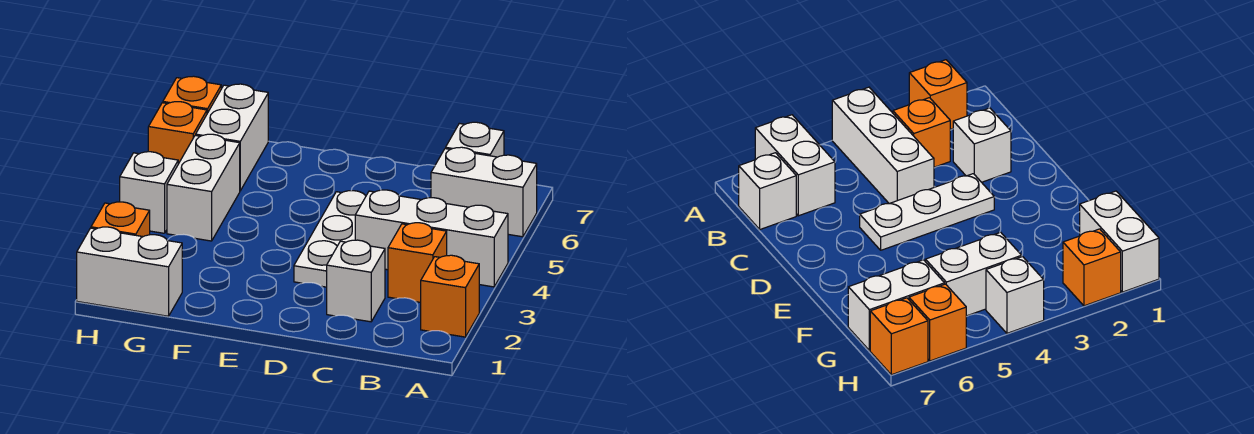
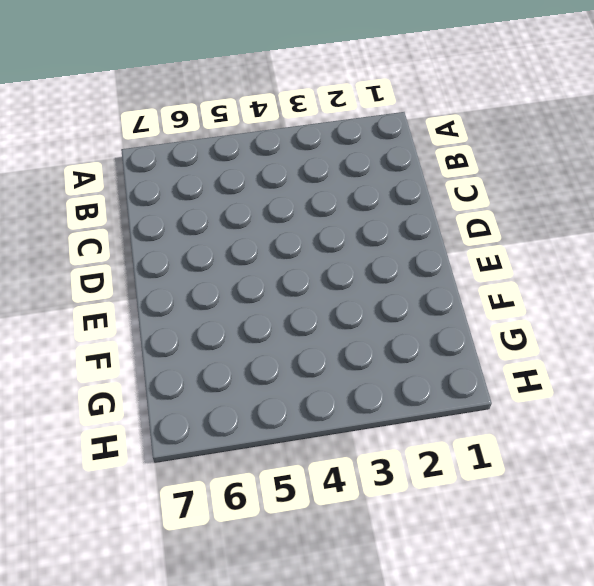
none -> orange 1x1 brick [421,255,479,337]
none -> white 1x3 brick [355,190,508,287]
none -> white 1x2 brick [431,147,537,237]

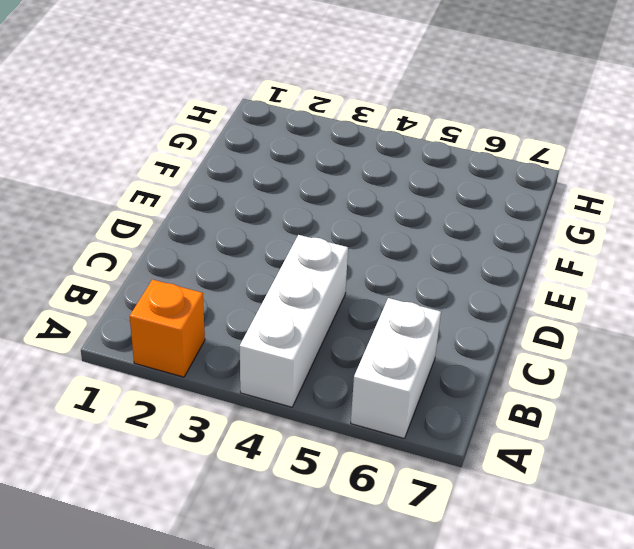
none -> orange 1x1 brick [388,223,447,302]
none -> white 1x1 brick [446,122,504,157]
none -> white 1x1 brick [327,240,385,322]

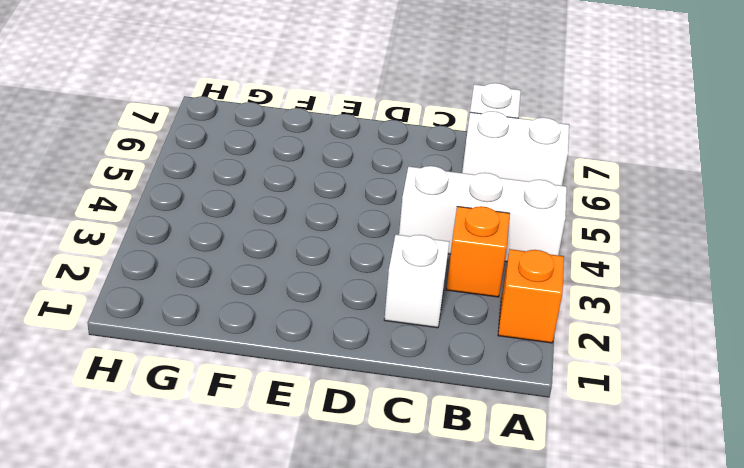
none -> white 1x3 plate [294,191,366,287]
none -> white 1x2 brick [77,227,182,316]
none -> white 1x2 brick [167,134,240,241]

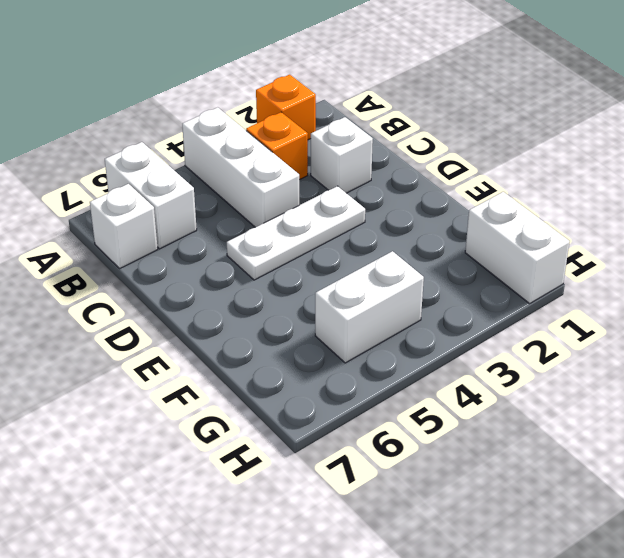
none -> white 1x2 brick [196,84,268,191]
none -> orange 1x1 brick [91,202,150,237]
none -> white 1x1 brick [120,152,178,233]

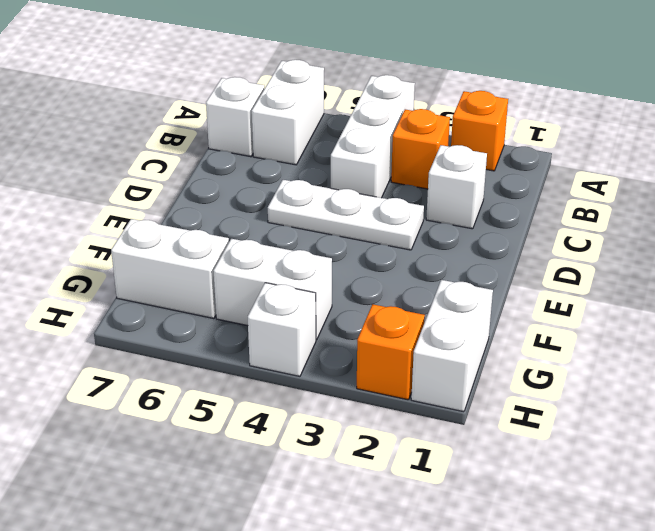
none -> orange 1x1 brick [148,102,207,164]
none -> orange 1x1 brick [163,76,221,113]

